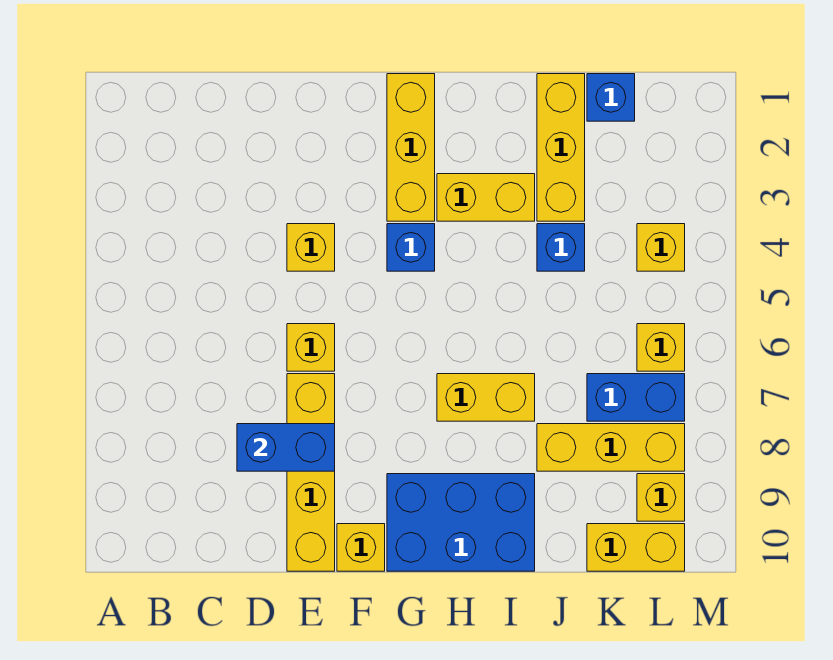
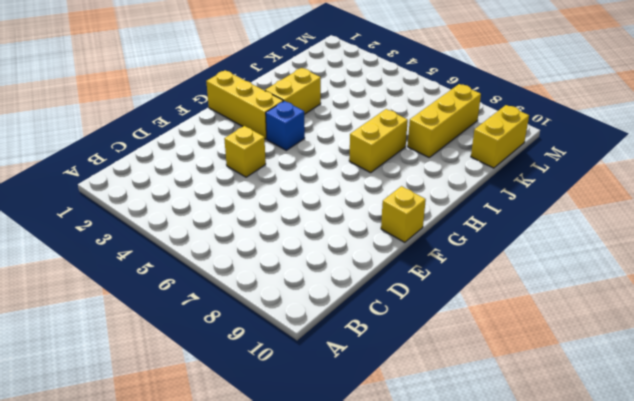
none -> yellow 1x1 brick [287,324,335,371]
none -> yellow 1x4 brick [287,374,335,571]
none -> blue 2x3 brick [387,474,535,571]

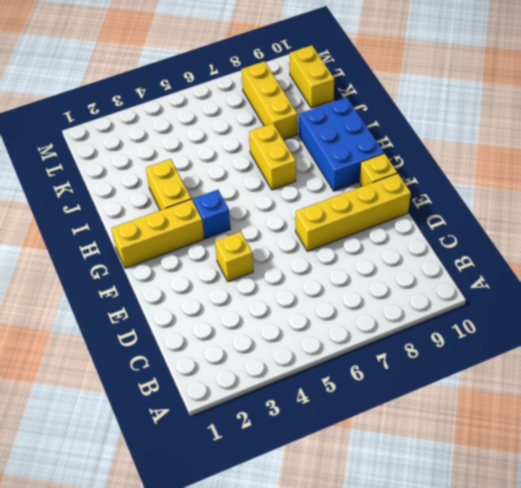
none -> yellow 1x1 brick [287,324,335,371]
none -> yellow 1x3 brick [537,74,585,221]
none -> blue 1x1 brick [537,224,585,271]

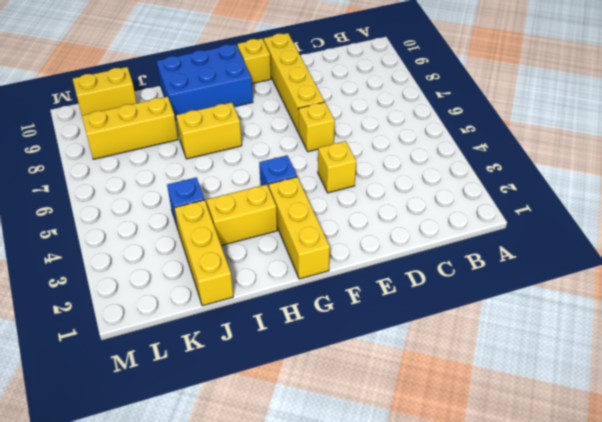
none -> blue 1x1 brick [587,74,635,121]
none -> blue 1x2 brick [587,374,685,421]
none -> yellow 1x1 brick [637,224,685,271]

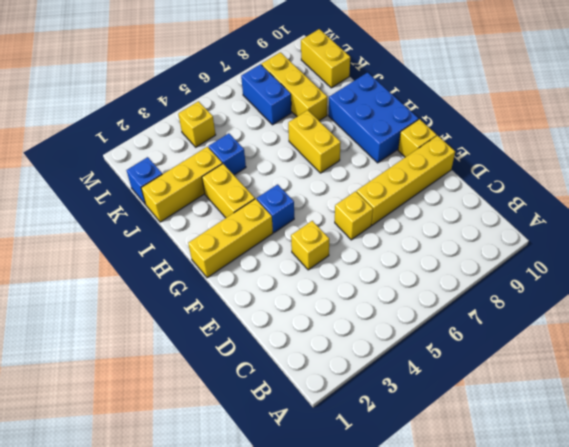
none -> yellow 1x1 brick [637,324,685,371]
none -> yellow 1x1 brick [637,474,685,521]
none -> blue 1x2 brick [237,424,335,471]

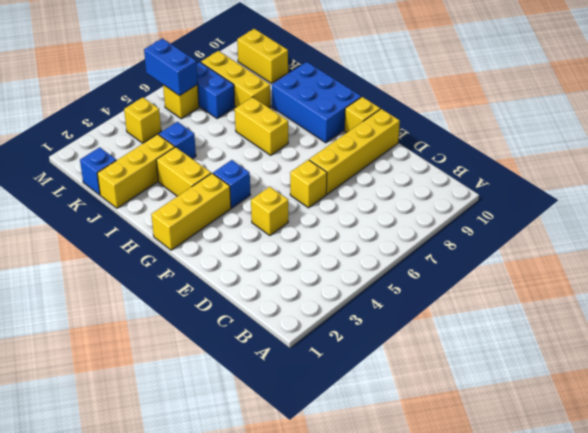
blue 1x2 brick [144,38,198,96] -> blue 1x2 brick moved to [237,424,335,471]
none -> yellow 1x1 brick [637,474,685,521]

